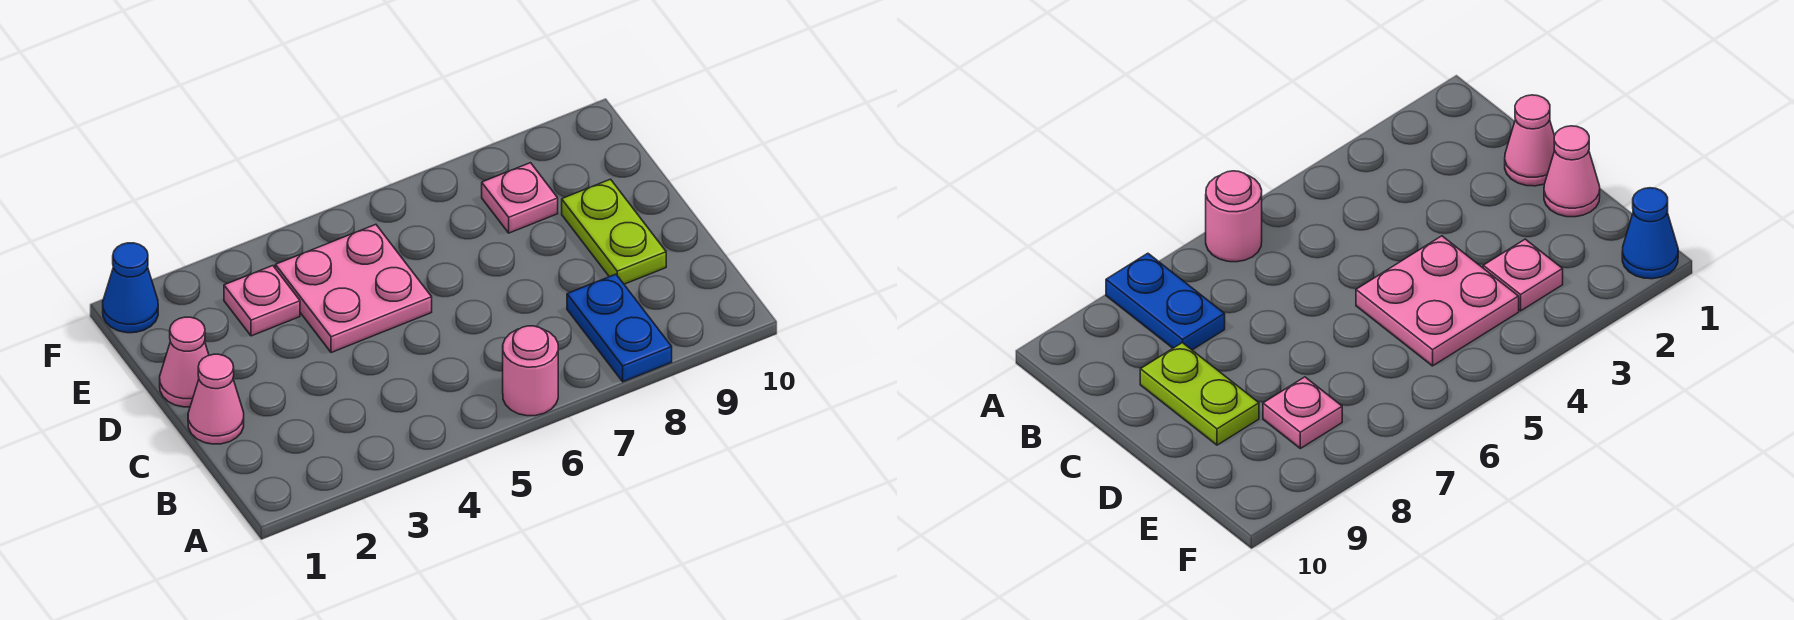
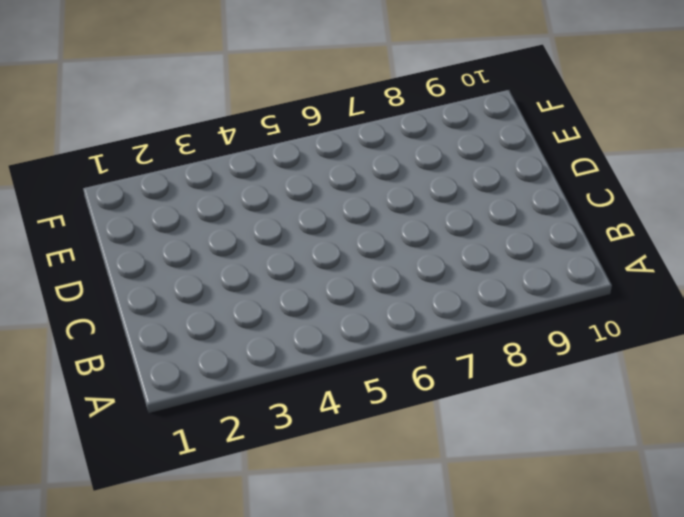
none -> pink 1x1 round brick [503,326,558,416]
none -> blue 1x2 plate [567,274,672,382]

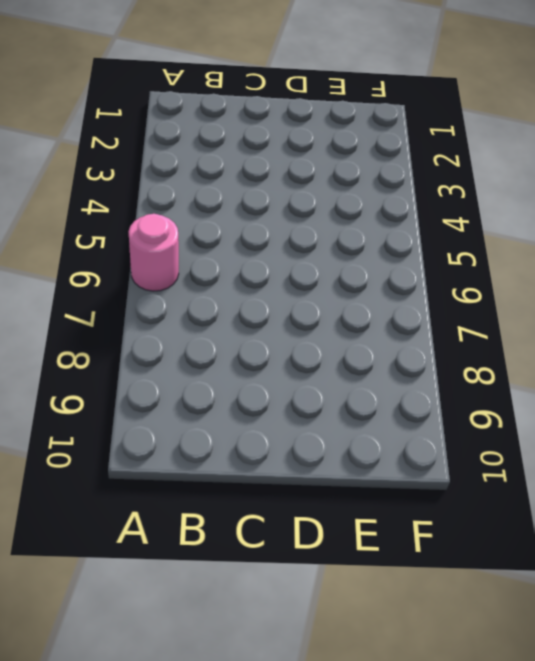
none -> blue 1x2 plate [567,274,672,382]
none -> pink 1x1 cone [188,354,244,444]

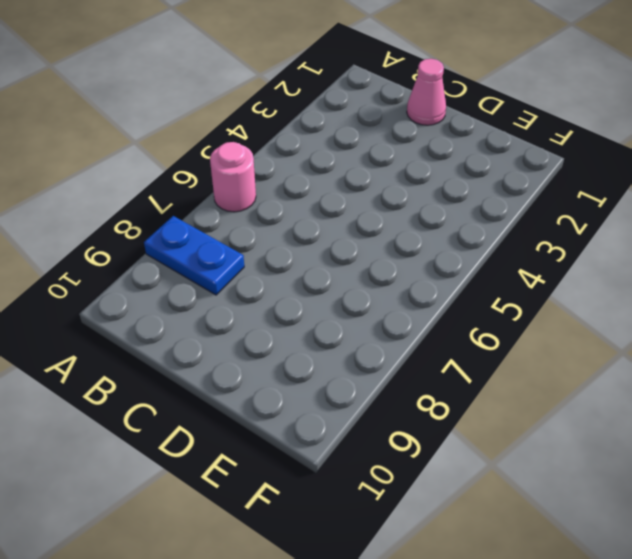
none -> lime 1x2 plate [562,179,666,284]
none -> pink 1x1 cone [160,317,209,407]

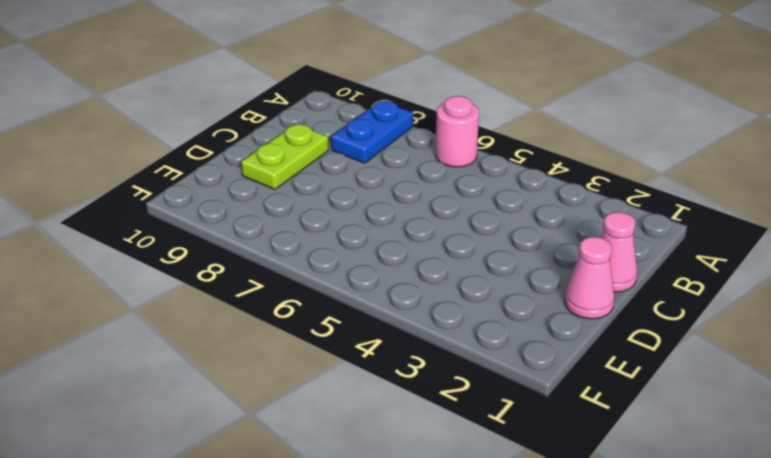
none -> pink 2x2 plate [275,224,432,353]
none -> pink 1x1 plate [224,266,300,336]

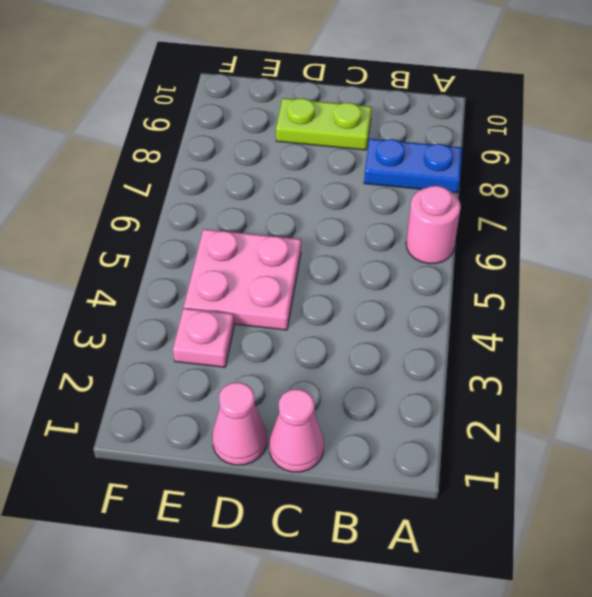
none -> pink 1x1 plate [482,163,558,233]
none -> blue 1x1 cone [103,243,158,333]

